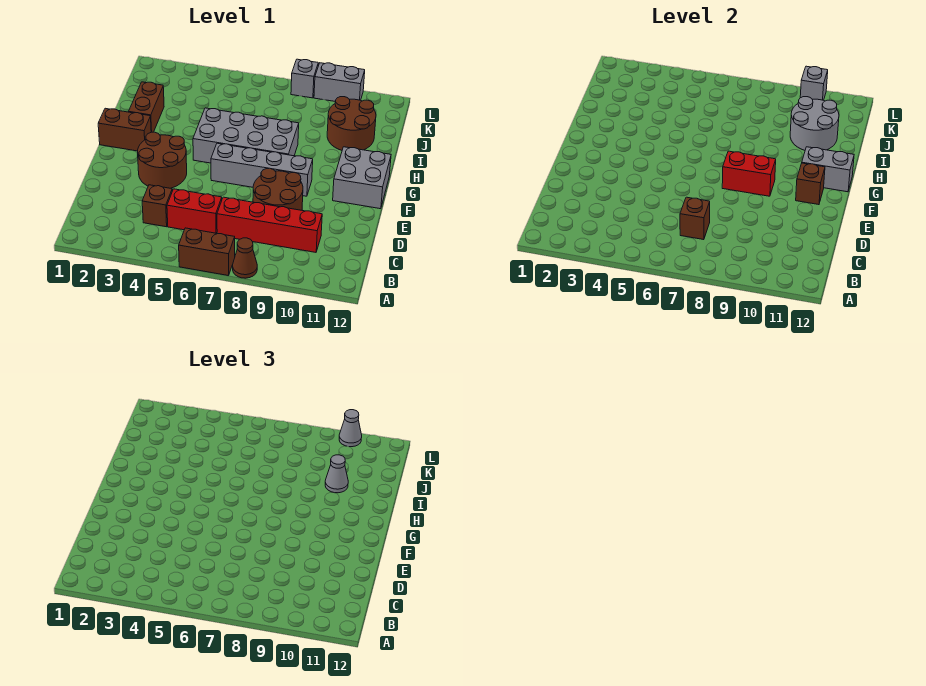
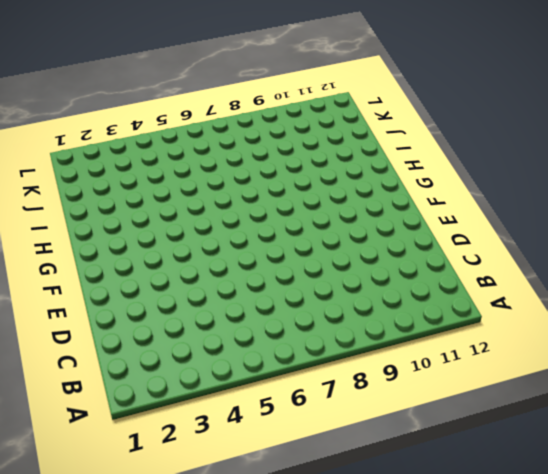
none -> brown 1x2 brick [179,228,235,276]
none -> brown 1x1 cone [233,238,257,278]
none -> brown 1x1 brick [142,185,172,227]

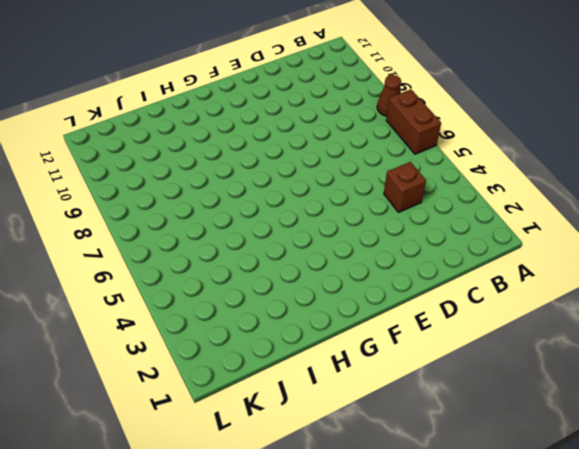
none -> red 1x2 brick [167,189,222,233]
none -> red 1x4 brick [217,197,322,252]
none -> brown 2x2 round brick [253,168,303,210]

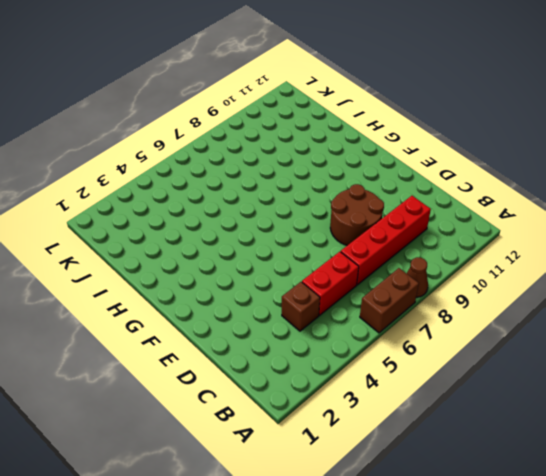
none -> brown 2x2 round brick [138,132,187,188]
none -> grey 1x4 brick [211,143,313,196]
none -> grey 2x2 brick [333,147,391,209]

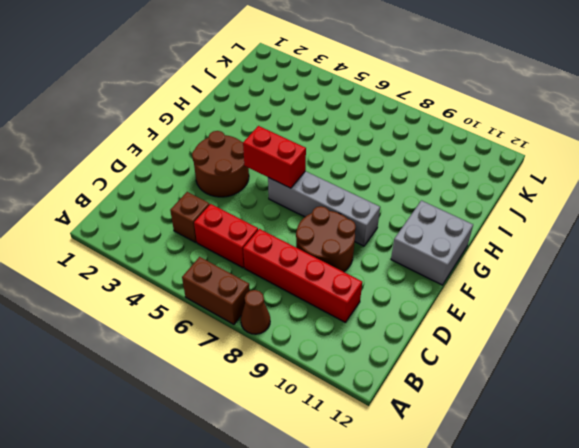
red 1x2 brick [243,126,306,188] -> red 1x2 brick moved to [722,151,776,196]
none -> brown 1x2 brick [98,108,151,151]
none -> grey 2x4 brick [193,108,299,163]
none -> brown 1x2 brick [129,82,164,132]

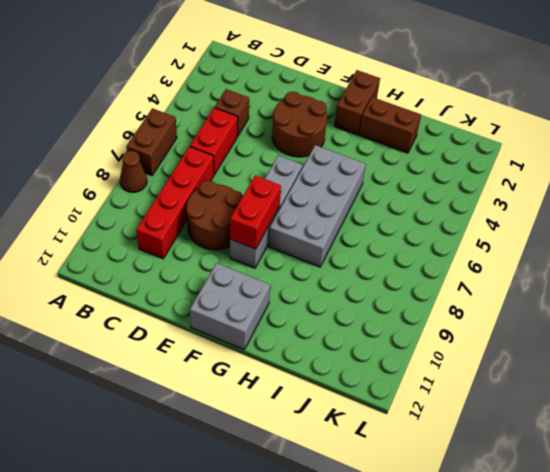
none -> brown 2x2 round brick [327,97,376,150]
none -> grey 1x1 brick [291,59,318,98]
none -> grey 1x2 brick [314,63,365,102]

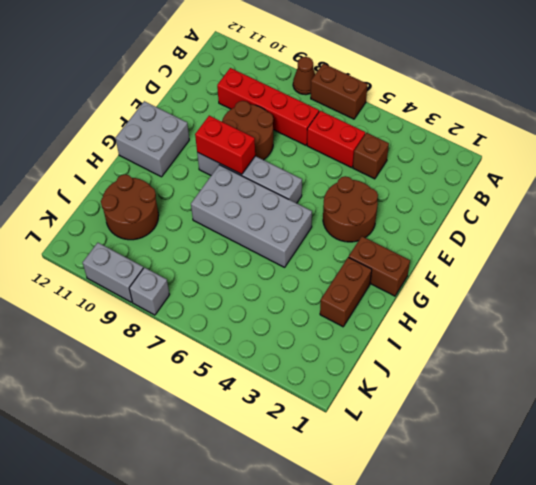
none -> brown 1x1 brick [680,197,710,240]
none -> brown 1x1 brick [796,163,825,205]
none -> grey 1x2 brick [802,147,854,192]

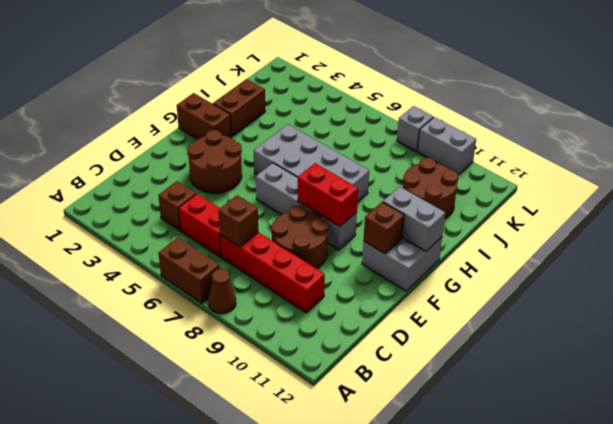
none -> grey 2x2 round brick [790,97,839,150]
none -> grey 1x1 brick [800,66,828,100]
none -> grey 1x1 cone [325,455,348,493]

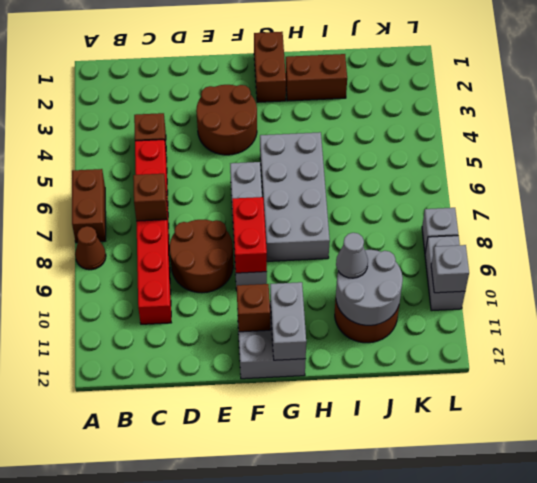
none -> grey 1x1 cone [339,410,362,447]

